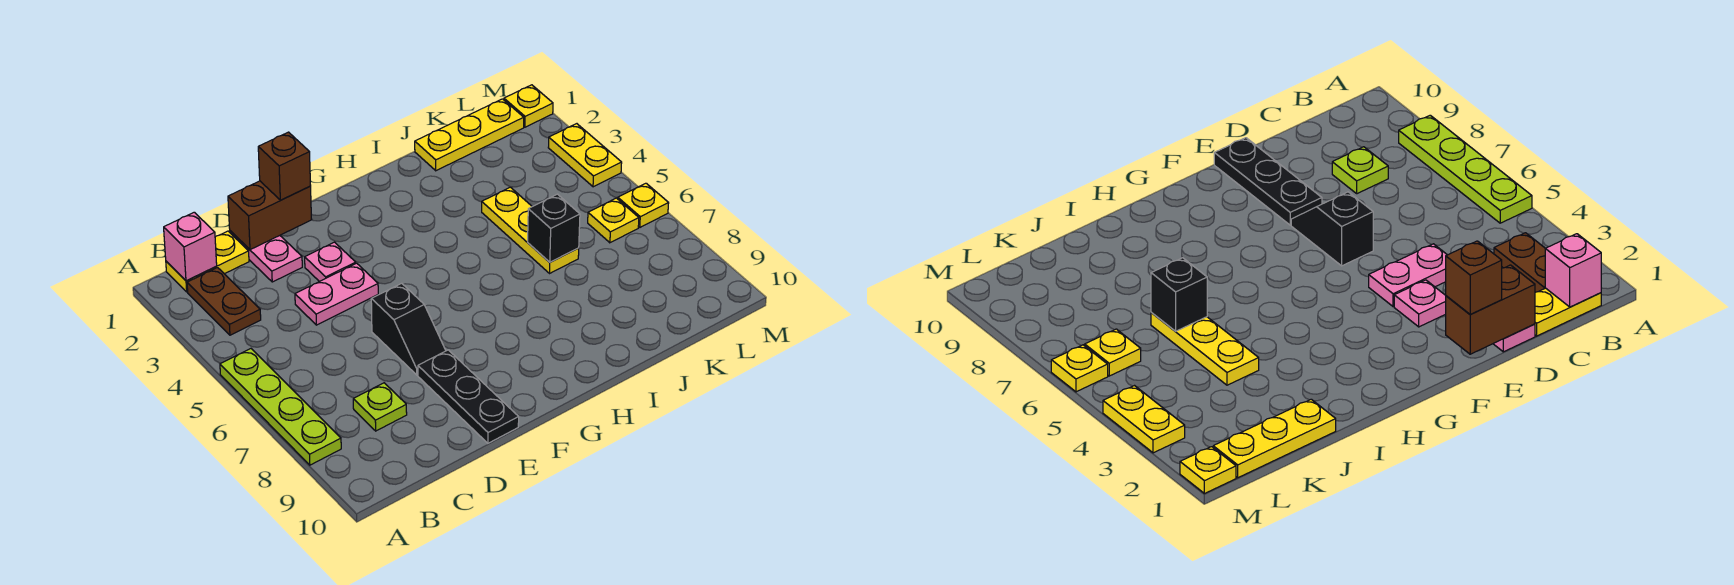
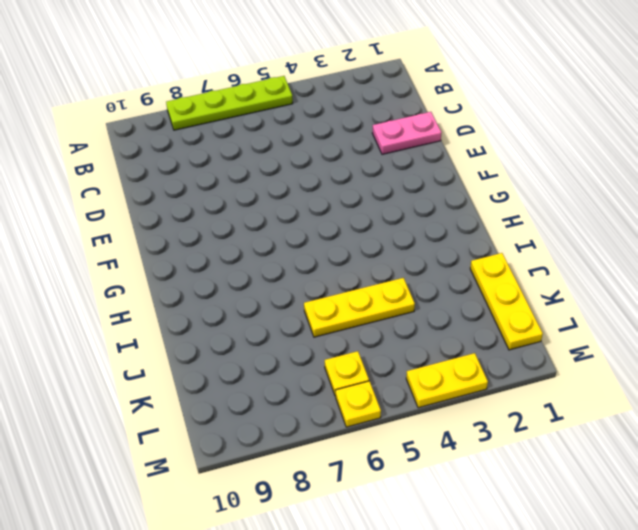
none -> yellow 1x2 plate [166,231,249,292]
none -> brown 1x2 plate [187,268,261,335]
none -> lime 1x1 plate [353,383,407,431]

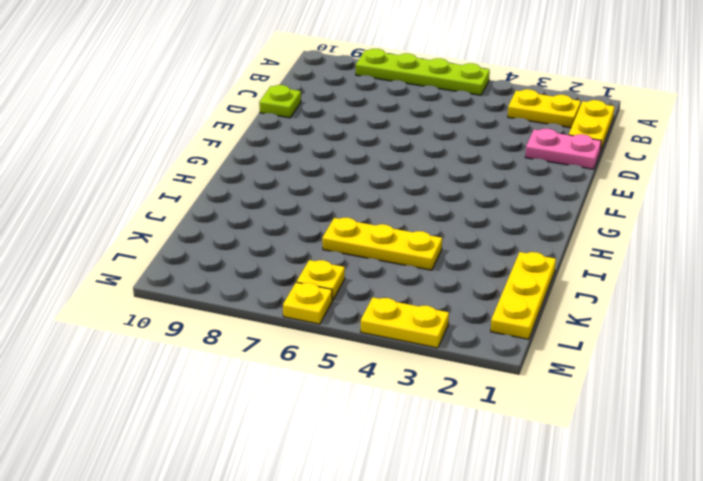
yellow 1x2 plate [508,89,581,128] -> brown 1x2 plate [187,268,261,335]
lime 1x1 plate [259,85,301,118] -> lime 1x1 plate moved to [353,383,407,431]
none -> pink 1x2 plate [295,263,378,325]
none -> pink 1x1 plate [305,242,356,282]
none -> black 1x2 slope [371,283,446,375]

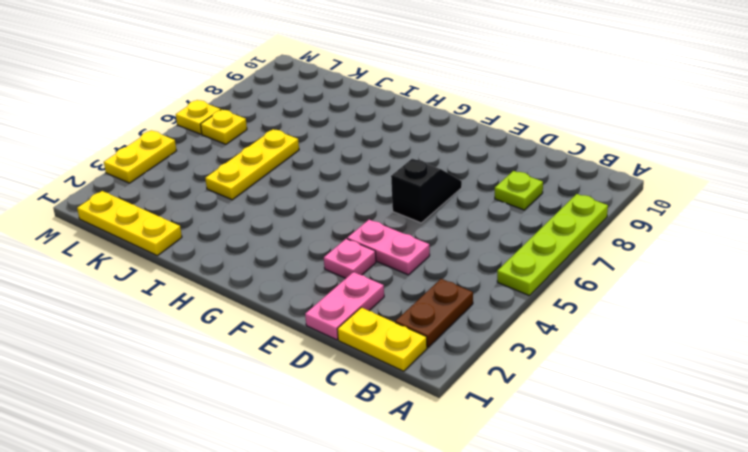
none -> black 1x3 plate [418,350,519,443]
none -> yellow 1x1 plate [504,85,553,127]
none -> pink 1x1 brick [164,212,217,281]

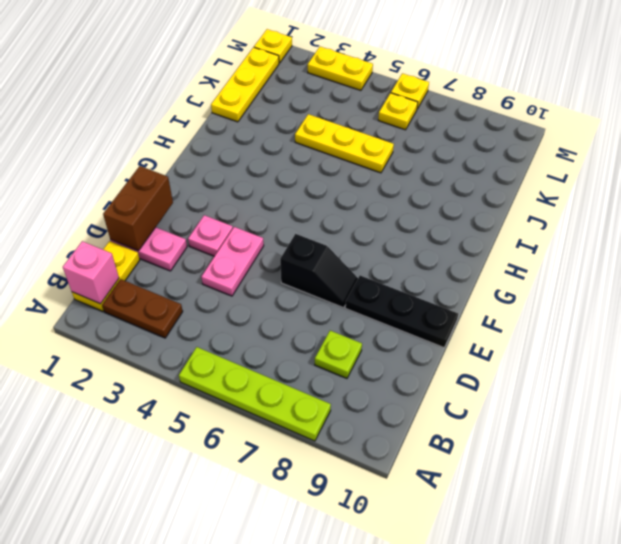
none -> black 1x1 brick [528,194,580,262]
none -> brown 1x1 brick [258,132,311,200]

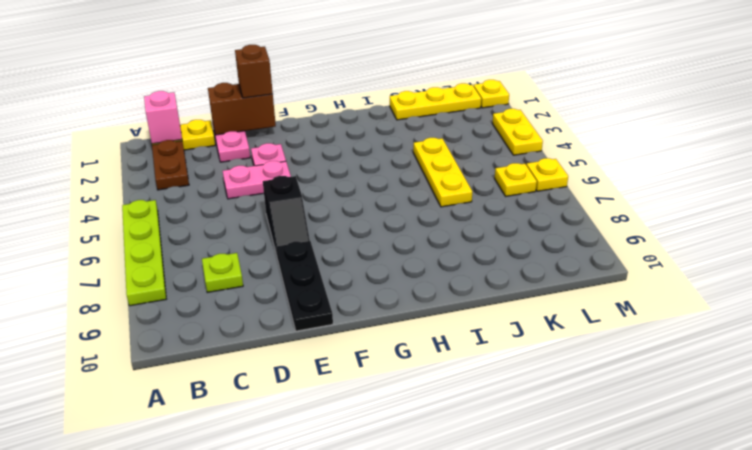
none -> black 1x1 brick [528,194,580,262]

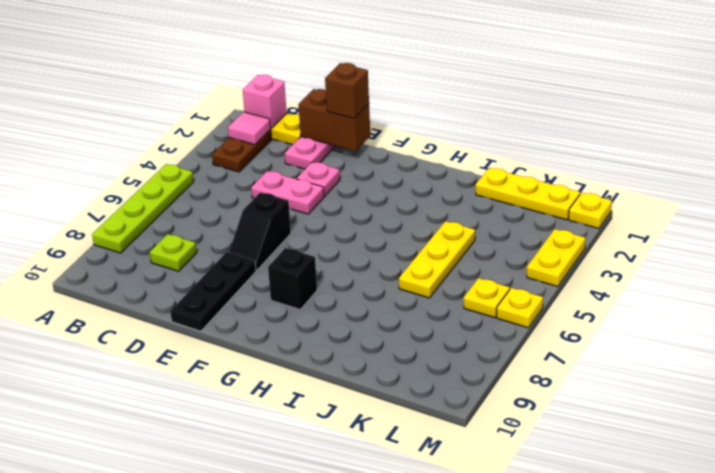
pink 1x1 tile [228,112,271,145] -> none
black 1x1 brick [268,248,317,309] -> black 1x1 brick moved to [528,194,580,262]

